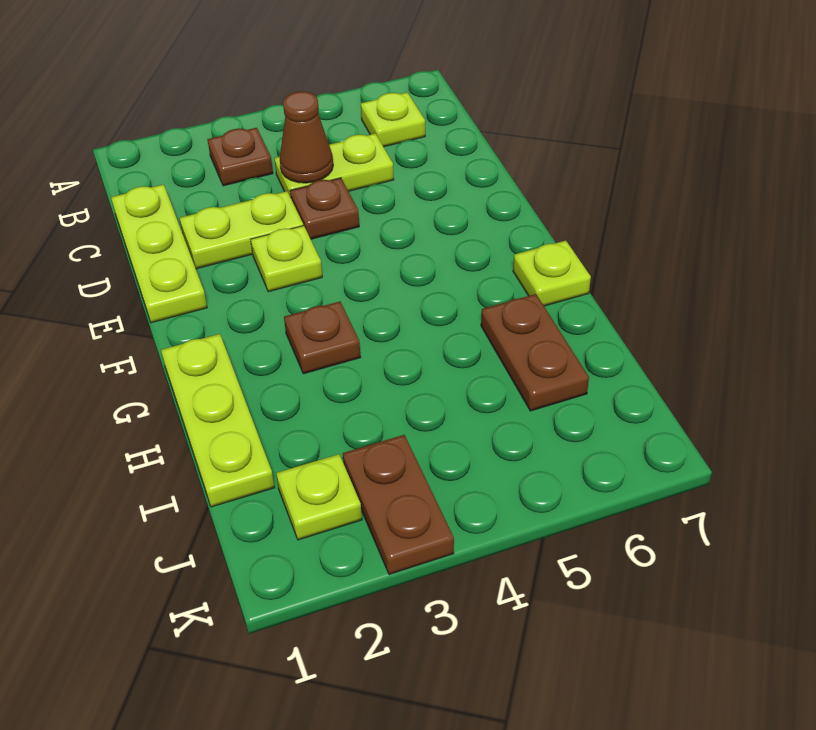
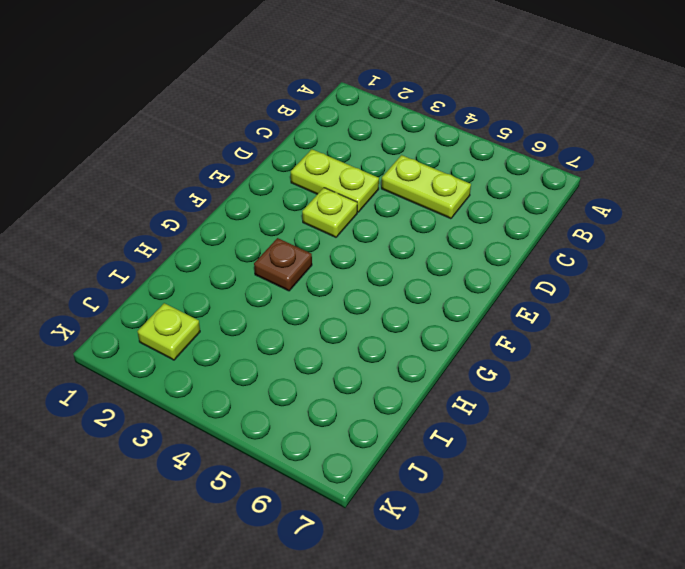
none -> brown 1x1 plate [207,128,273,186]
none -> lime 1x1 plate [361,92,425,147]
none -> lime 1x3 plate [111,184,207,323]

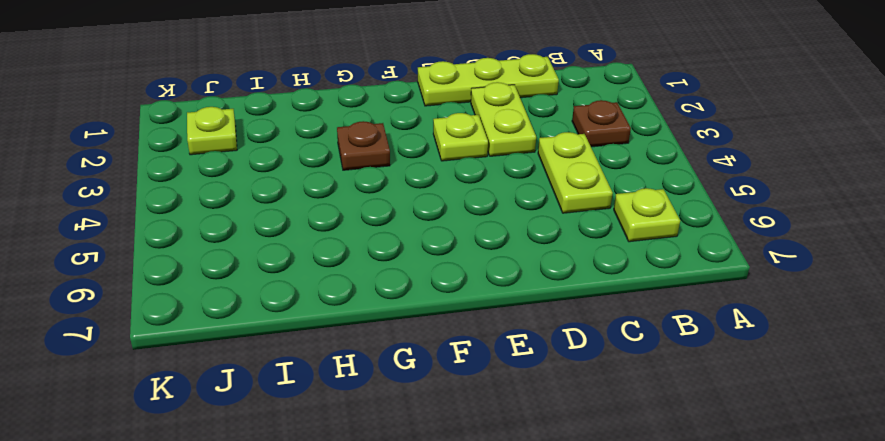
none -> brown 1x1 plate [290,178,359,239]
none -> lime 1x3 plate [161,334,275,507]
none -> lime 1x1 plate [513,241,591,306]

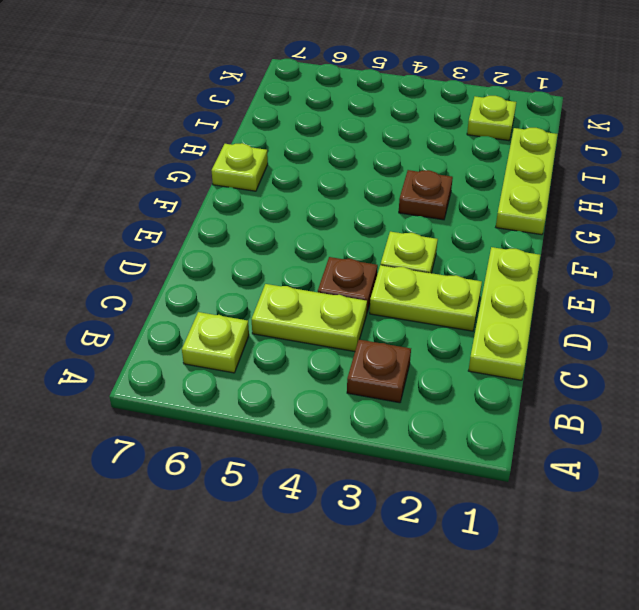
none -> brown 1x2 plate [481,294,589,411]
none -> brown 1x2 plate [343,435,454,575]
none -> brown 1x1 cone [280,91,333,183]

